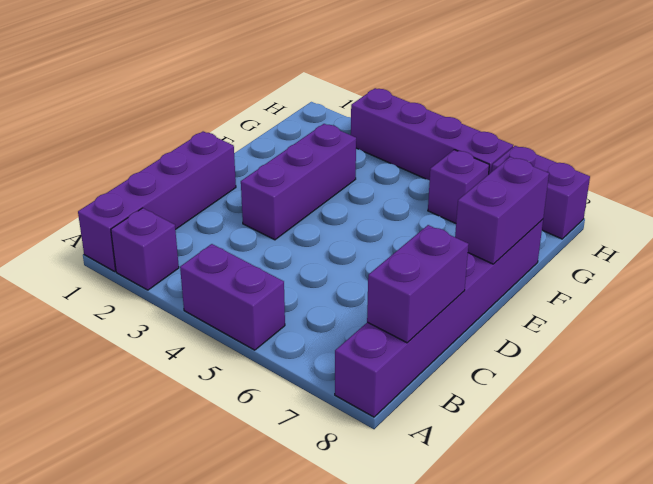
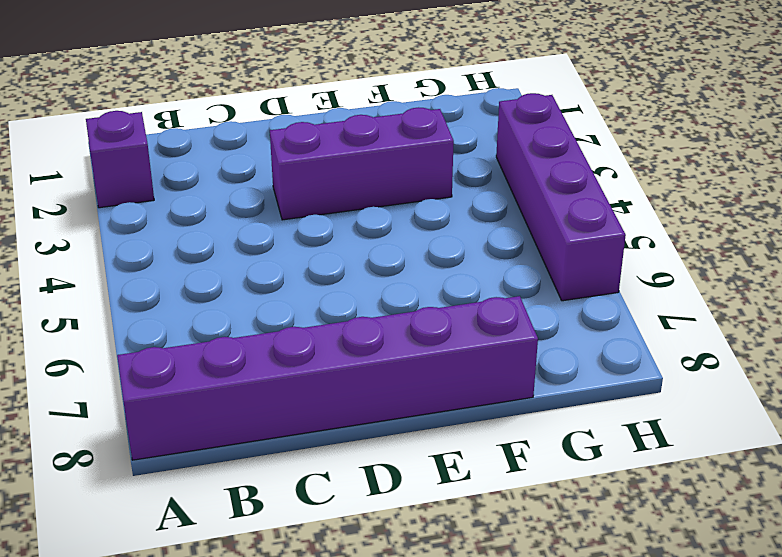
none -> purple 1x4 brick [78,131,236,271]
none -> purple 1x2 brick [180,244,285,350]

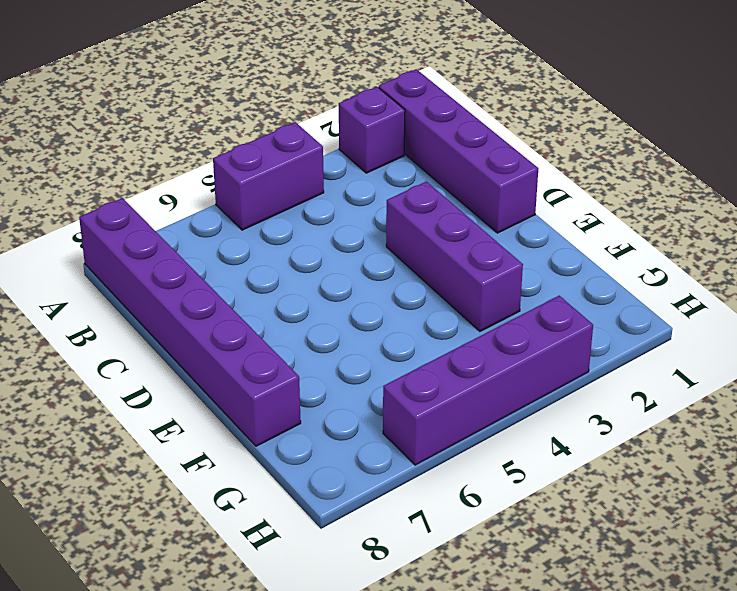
none -> purple 1x1 brick [428,150,489,223]
none -> purple 1x2 brick [492,146,590,239]

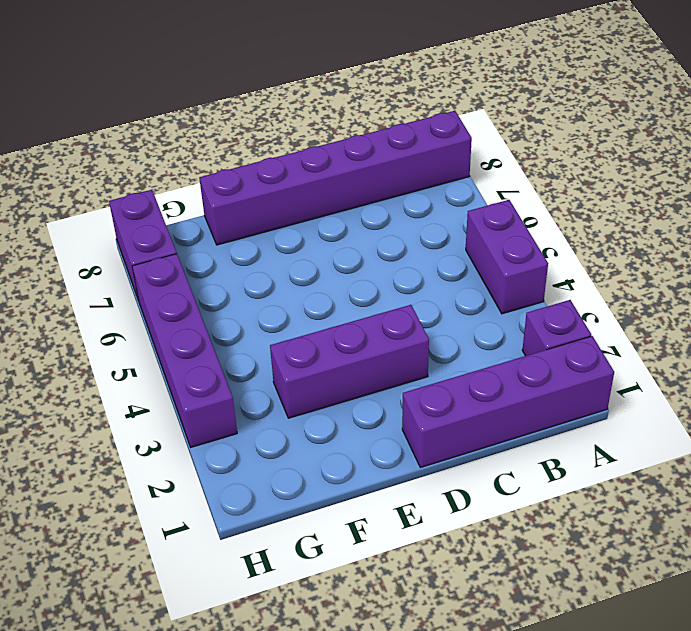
none -> purple 1x1 brick [428,150,489,223]
none -> purple 1x2 brick [367,225,469,343]

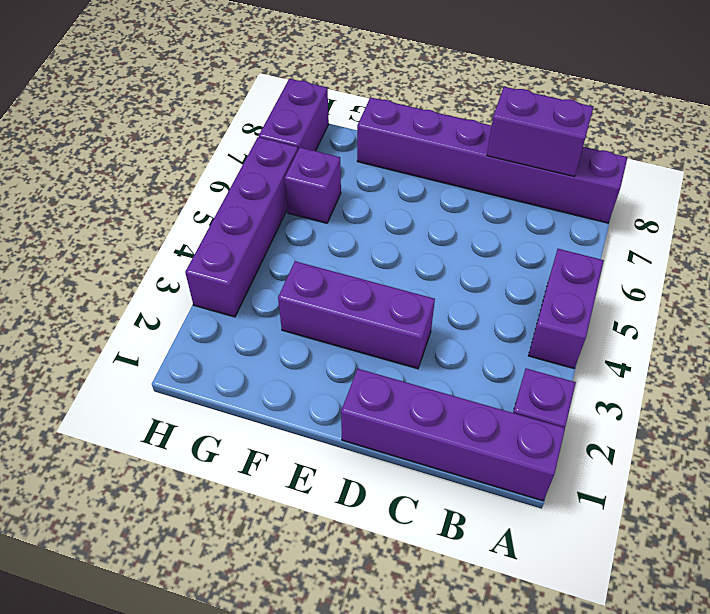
none -> purple 1x2 brick [455,157,549,264]

